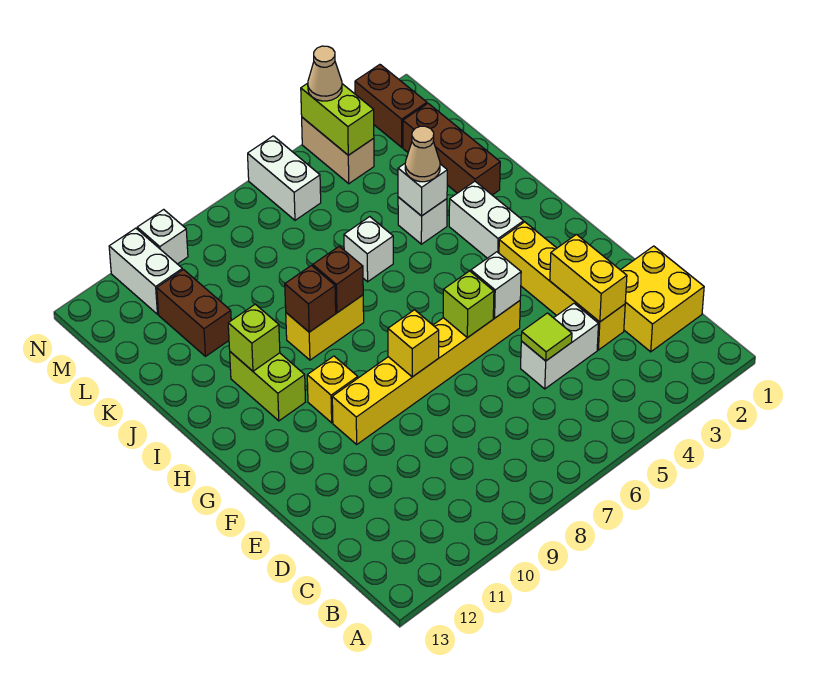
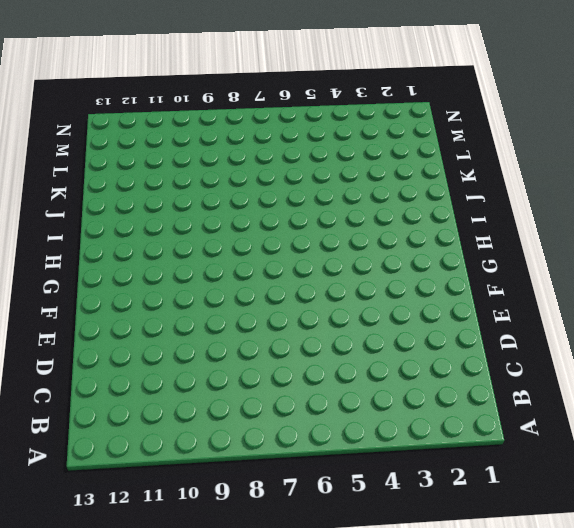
none -> yellow 2x2 brick [621,246,704,352]
none -> yellow 1x4 brick [499,222,625,350]
none -> white 1x2 brick [521,303,598,389]

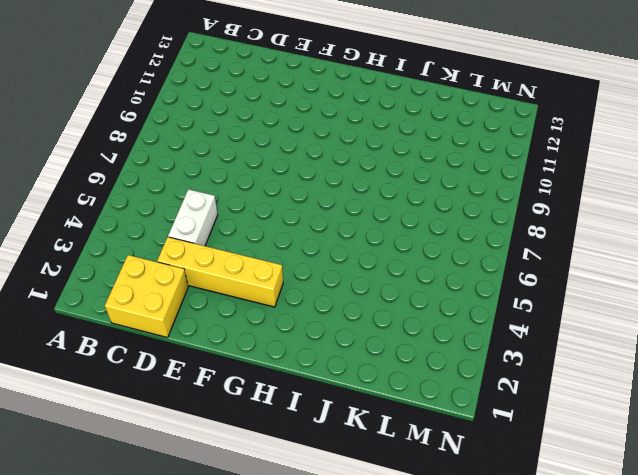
none -> yellow 1x6 brick [332,301,520,444]
none -> yellow 1x1 brick [307,356,358,423]
none -> white 1x2 brick [449,181,524,258]

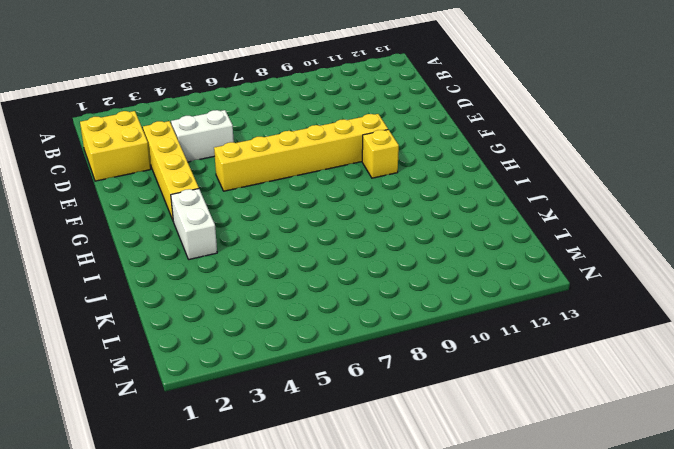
none -> lime 1x2 brick [230,352,305,421]
none -> yellow 1x2 brick [286,295,364,360]
none -> brown 1x3 brick [403,104,500,195]

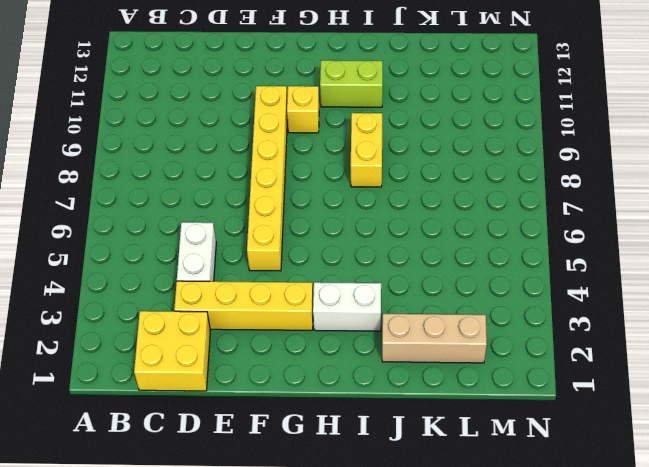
tan 1x3 brick [382,314,487,363] -> brown 1x3 brick [403,104,500,195]
none -> white 1x1 brick [398,197,447,244]
none -> white 1x1 brick [344,217,393,282]
none -> brown 1x2 brick [157,270,231,356]

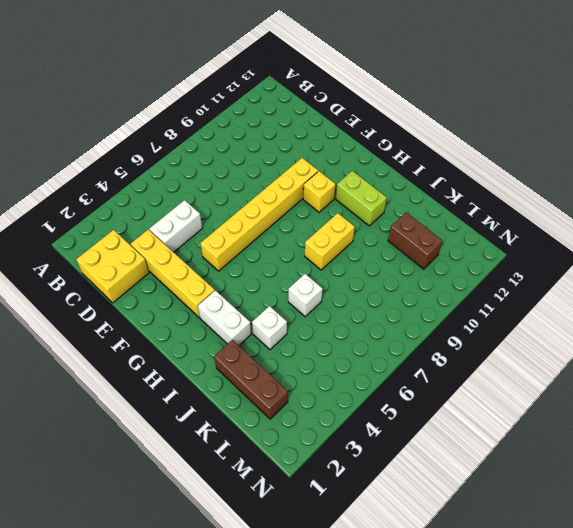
none -> brown 1x2 brick [355,65,427,147]
none -> tan 1x2 brick [302,117,374,184]
none -> white 1x2 brick [248,136,321,220]

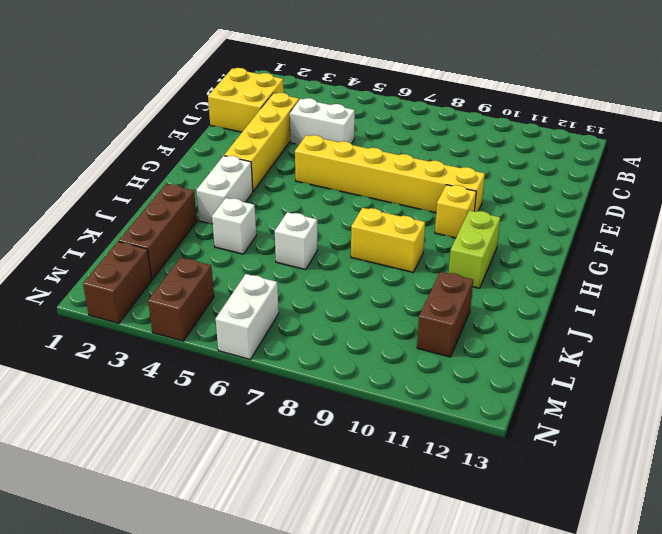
brown 1x2 brick [148,258,214,341] -> tan 1x2 brick [302,117,374,184]
none -> white 1x2 brick [109,228,182,314]
none -> white 1x1 brick [137,209,188,264]
none -> yellow 1x2 brick [550,234,627,322]

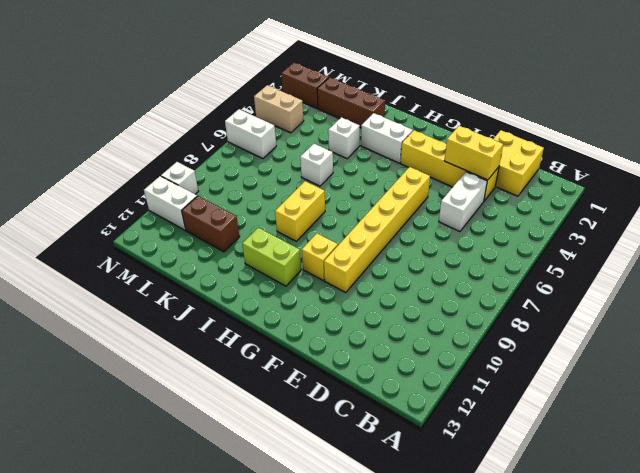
none -> lime 1x1 tile [521,313,572,361]
none -> white 1x1 brick [471,252,521,318]
none -> lime 1x1 brick [443,271,494,338]

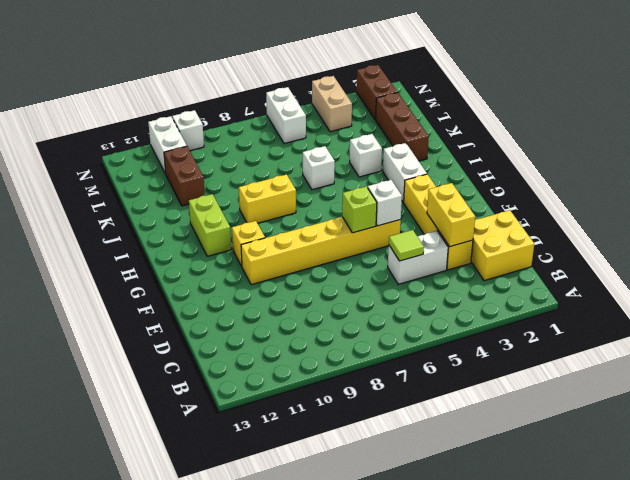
none -> yellow 1x1 brick [388,310,439,377]
none -> brown 1x1 brick [313,246,363,313]
none -> brown 1x1 brick [285,266,336,332]

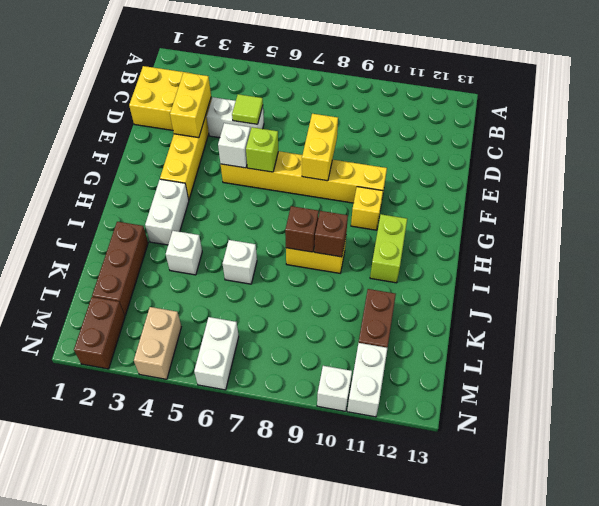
yellow 1x2 brick [302,114,338,181] -> yellow 1x1 brick [388,310,439,377]
none -> lime 1x1 brick [228,304,280,371]
none -> white 1x1 brick [398,164,447,216]
none -> lime 1x2 brick [301,83,374,155]

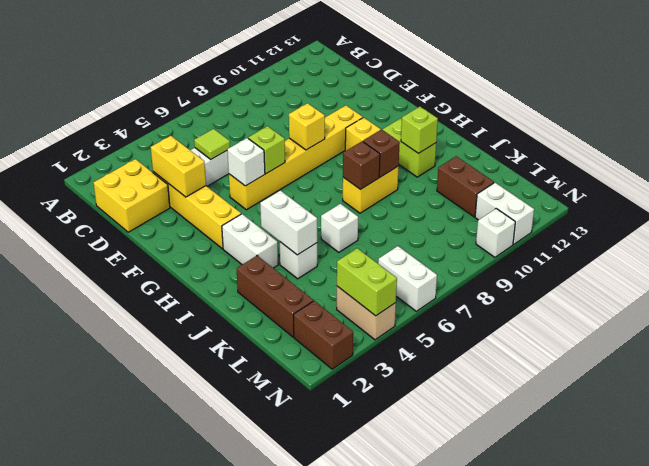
white 1x2 brick [260,190,317,255] -> white 1x1 brick [398,164,447,216]
none -> tan 1x1 cone [405,126,440,182]
none -> tan 1x1 cone [308,46,342,101]

